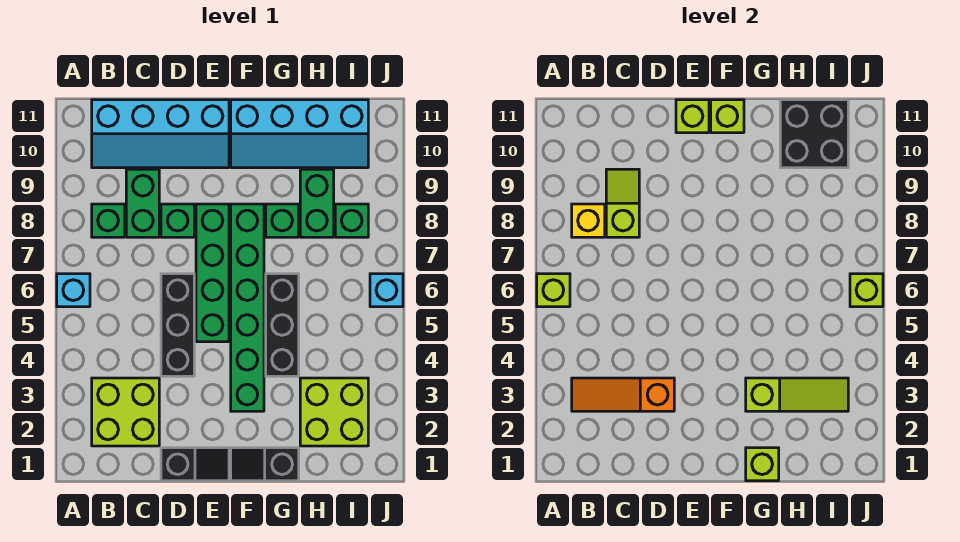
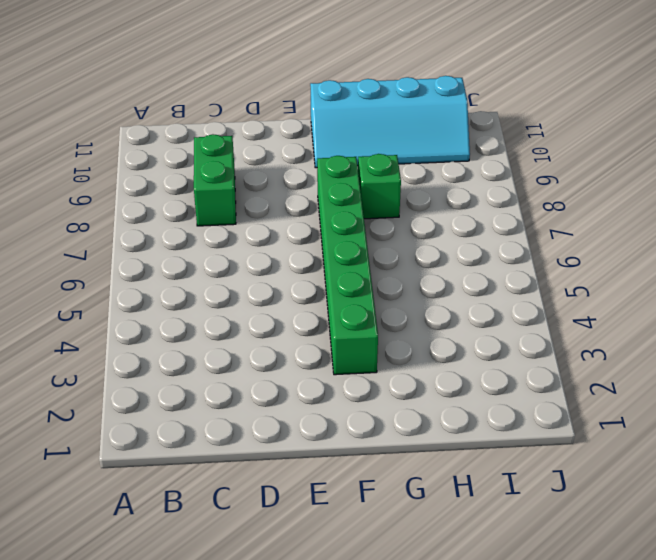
none -> cyan 1x1 brick [57,274,90,307]
none -> lime 2x2 brick [92,378,159,446]
none -> green 1x1 brick [92,204,125,237]

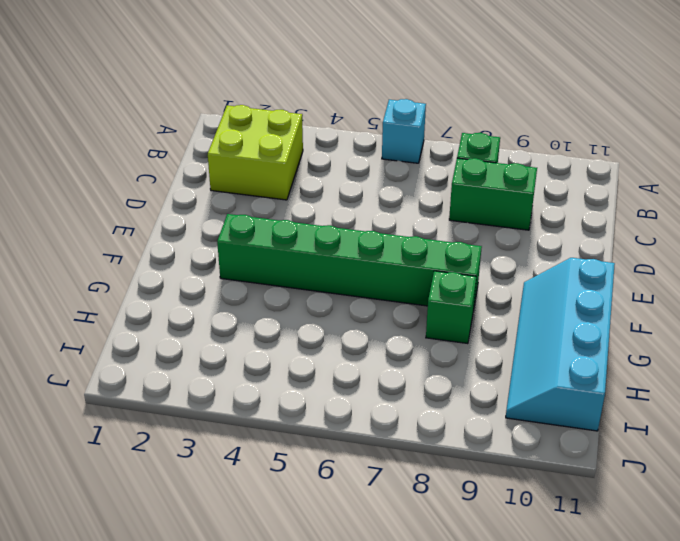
none -> cyan 2x4 slope [92,100,229,168]
none -> black 1x2 slope [161,448,229,481]
none -> black 1x3 brick [161,274,194,376]

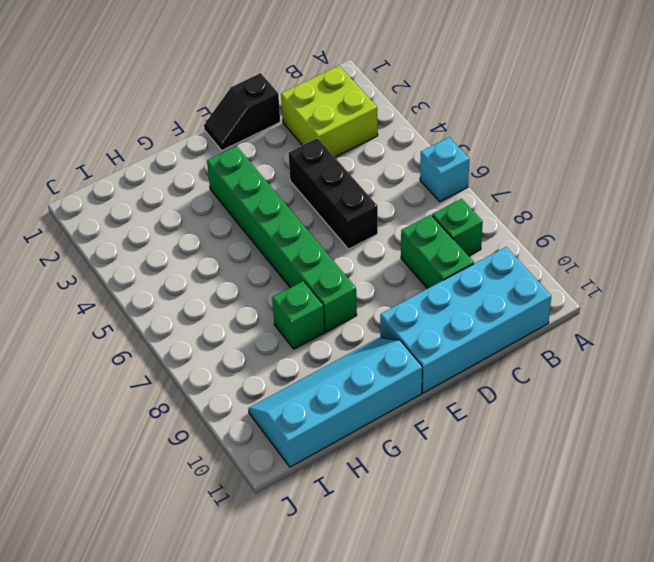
cyan 2x4 brick [380,247,551,393] -> cyan 2x4 slope [92,100,229,168]
none -> green 1x1 brick [161,204,194,237]
none -> green 1x4 brick [196,204,229,342]
none -> black 1x2 slope [231,448,299,481]

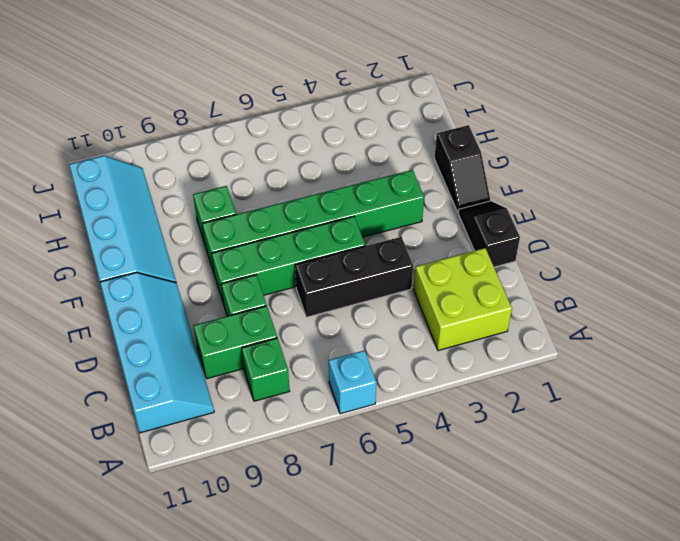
none -> black 1x3 brick [266,274,299,376]
none -> lime 2x2 brick [300,378,368,446]
none -> green 1x2 brick [300,169,334,237]

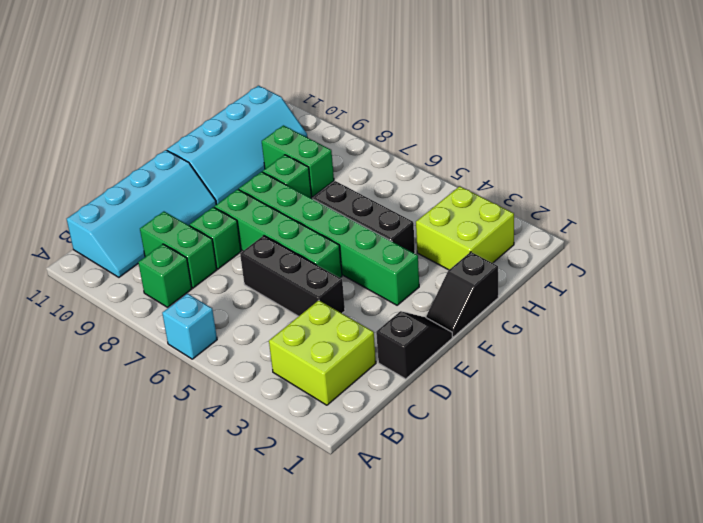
none -> green 1x1 brick [335,204,368,237]
none -> cyan 1x1 brick [370,274,403,307]
none -> lime 1x1 brick [537,274,570,307]

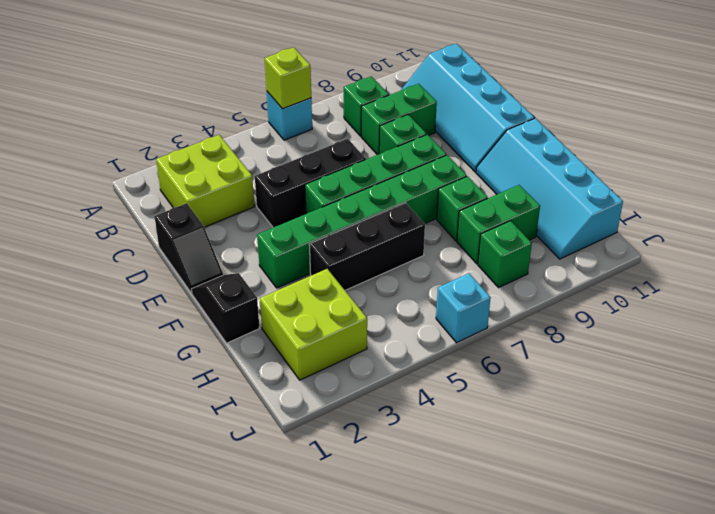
none -> orange 1x3 slope [572,378,674,411]
none -> yellow 1x1 brick [572,204,605,237]
none -> lime 1x2 slope [606,169,639,237]

